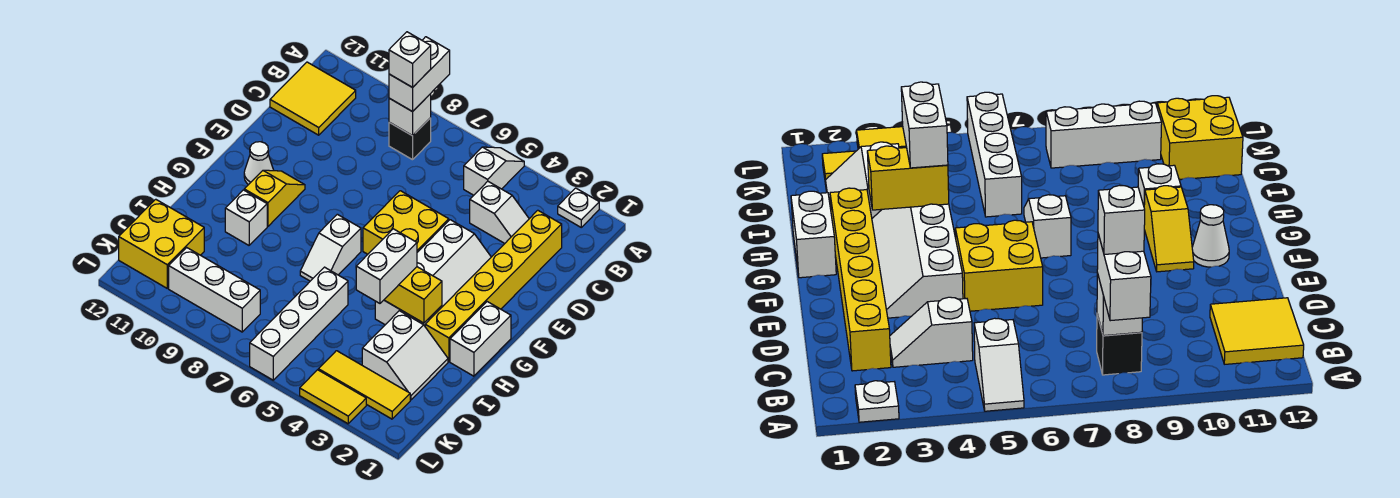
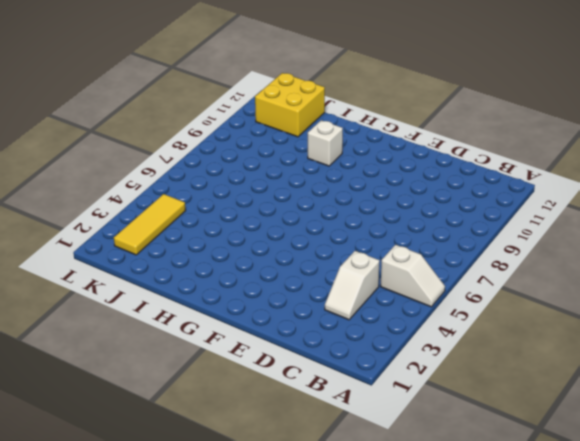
none -> white 1x1 plate [558,188,599,227]
none -> black 1x1 brick [389,118,431,160]
none -> yellow 2x2 tile [270,62,356,135]

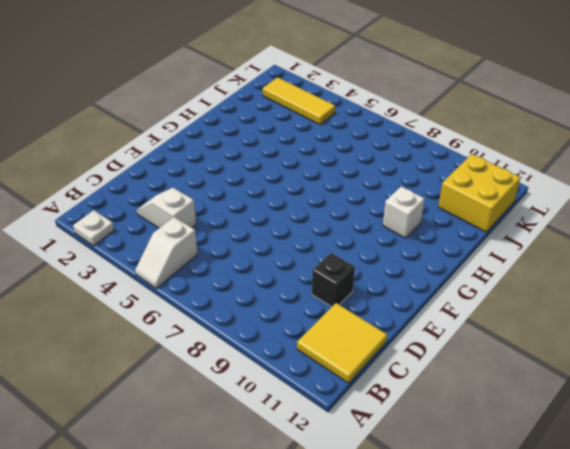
black 1x1 brick [312,253,355,307] -> black 1x1 brick moved to [389,118,431,160]
none -> yellow 1x6 brick [425,210,562,362]
none -> white 2x4 slope [375,220,491,326]
none -> yellow 2x2 brick [363,191,449,254]

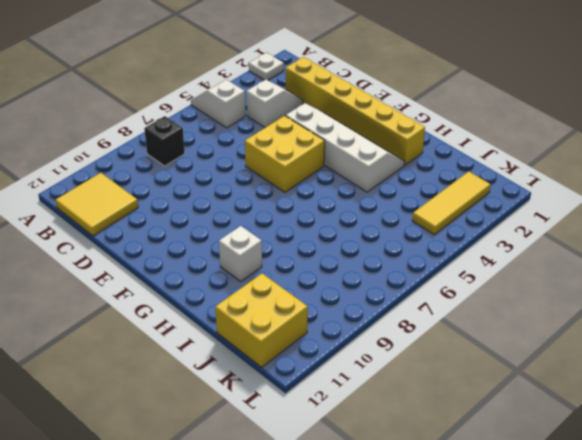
none -> yellow 1x2 slope [244,170,305,226]
none -> white 1x1 cone [244,142,274,185]
none -> white 1x2 brick [450,302,511,376]

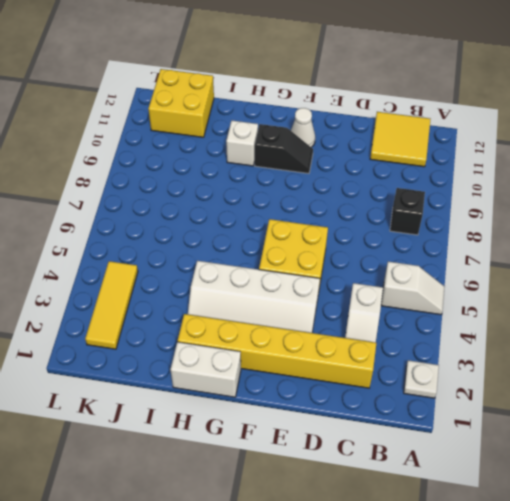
black 1x2 slope [255,124,313,173] -> yellow 1x2 slope [244,170,305,226]
none -> white 1x2 slope [300,214,361,281]
none -> white 2x2 slope [362,311,448,400]
none -> white 1x4 brick [250,267,348,380]

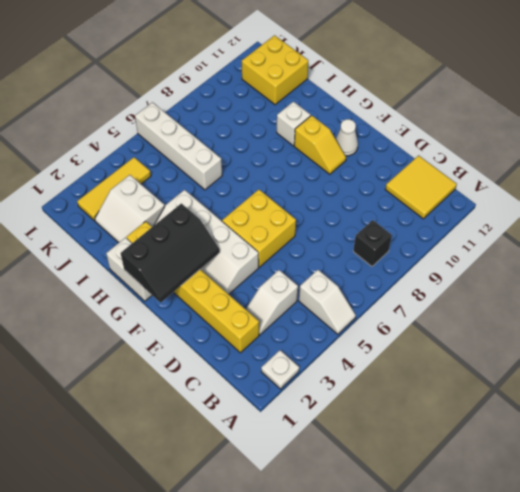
black 2x3 slope [121,203,220,303] -> none
none -> white 1x2 slope [300,214,361,281]
none -> white 1x3 brick [169,248,260,332]
none -> yellow 1x2 tile [300,370,366,424]

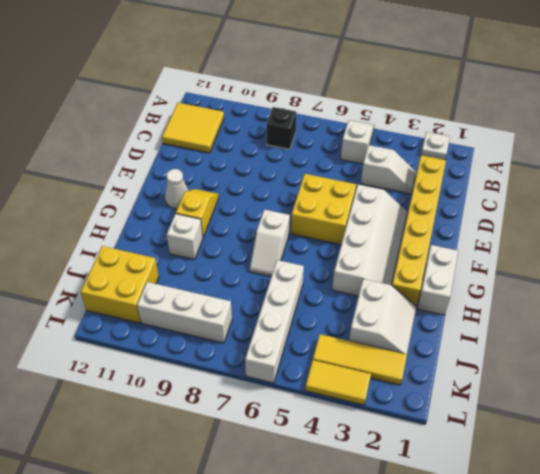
none -> white 1x1 brick [389,94,431,136]
none -> yellow 1x2 brick [384,267,442,323]
none -> white 1x2 brick [389,37,450,112]

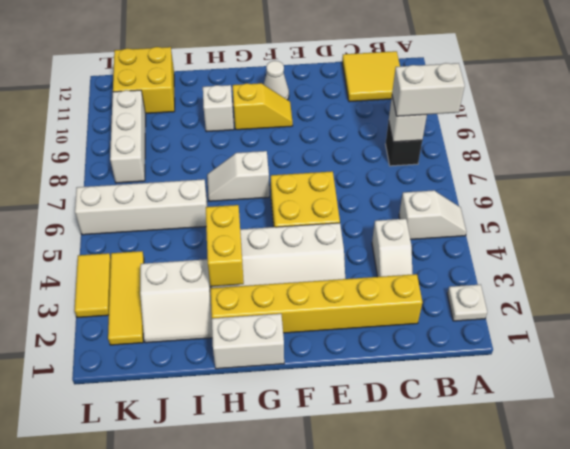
none -> white 1x2 brick [356,229,417,303]
none -> white 1x1 brick [389,32,431,87]

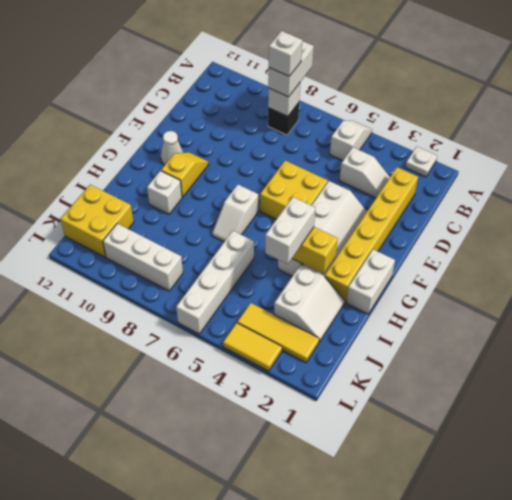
none -> yellow 2x2 tile [270,62,356,135]

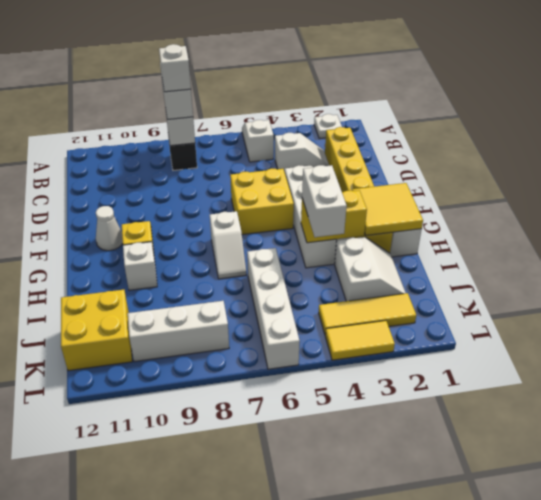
yellow 2x2 tile [352,183,423,236] -> yellow 2x2 tile moved to [270,62,356,135]

